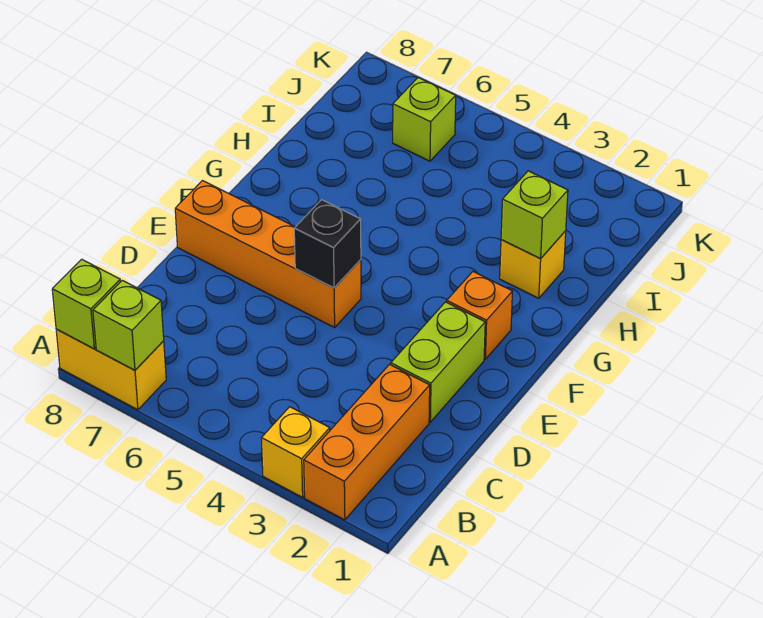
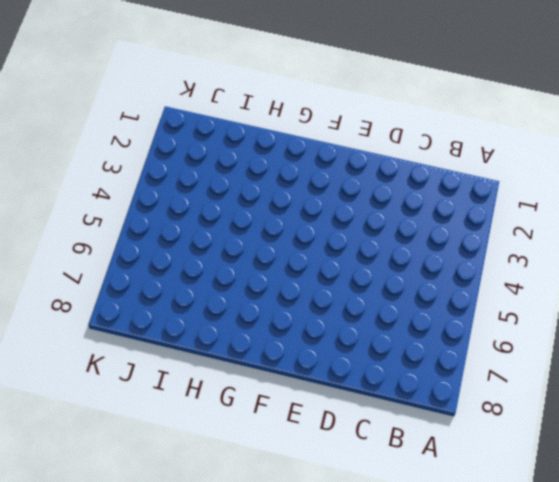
none -> orange 1x3 brick [304,364,430,520]
none -> yellow 1x1 brick [261,407,330,497]
none -> yellow 1x2 brick [56,329,166,410]

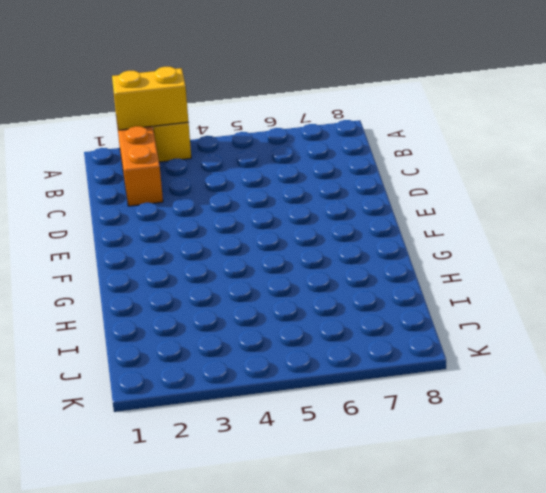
yellow 1x2 brick [112,67,188,130] -> yellow 1x2 brick moved to [56,329,166,410]
none -> lime 1x2 brick [391,302,485,422]
none -> orange 1x4 brick [175,181,361,328]
none -> orange 1x1 brick [447,272,513,359]

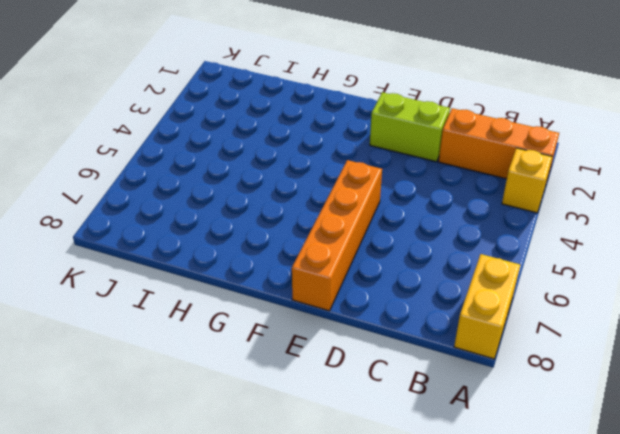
none -> orange 1x1 brick [447,272,513,359]
none -> yellow 1x1 brick [500,231,566,298]
none -> lime 1x1 brick [393,78,456,161]

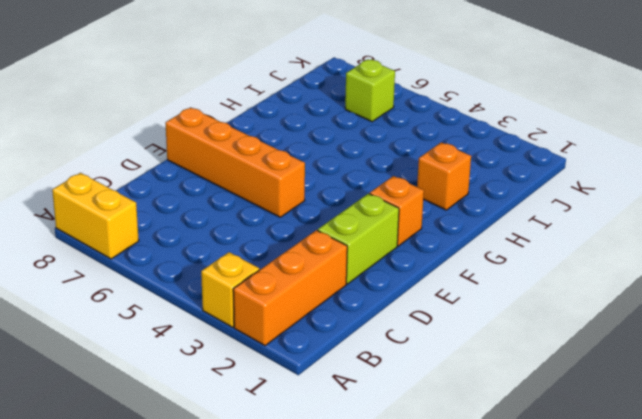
orange 1x1 brick [417,142,471,210] -> yellow 1x1 brick [500,231,566,298]
none -> lime 1x1 brick [93,280,164,370]
none -> lime 1x1 brick [52,259,120,349]
none -> black 1x1 brick [294,200,361,288]

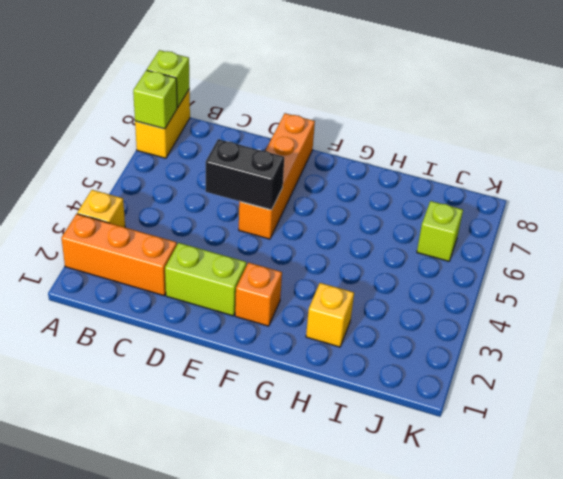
black 1x2 brick [206,139,284,210] -> black 1x1 brick [294,200,361,288]
none -> lime 1x1 brick [501,171,568,259]

